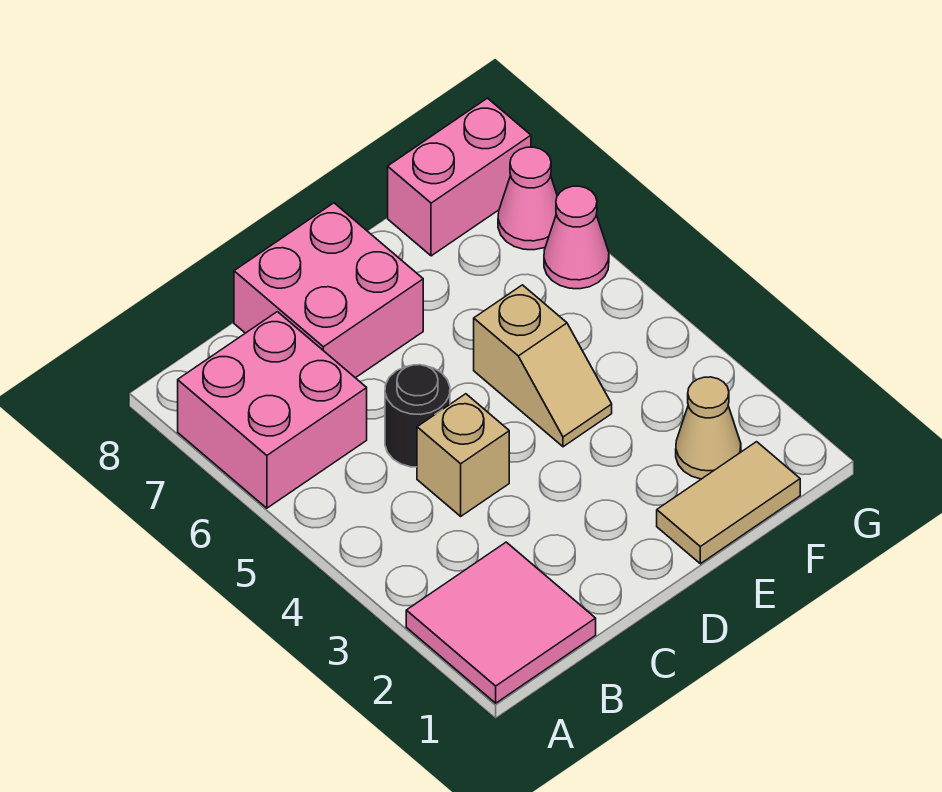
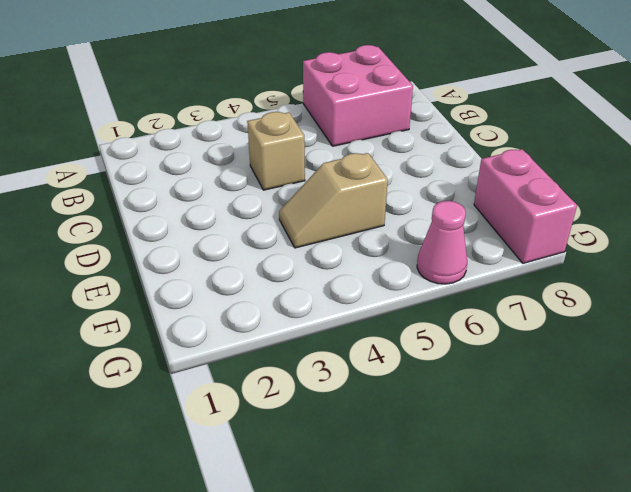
none -> pink 2x2 tile [406,542,596,703]
none -> black 1x1 round brick [385,365,450,467]

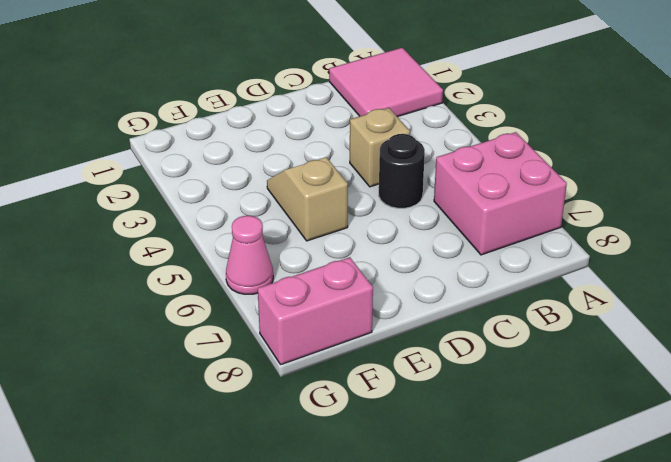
none -> pink 2x2 brick [234,203,423,378]
none -> tan 1x2 tile [657,442,800,564]

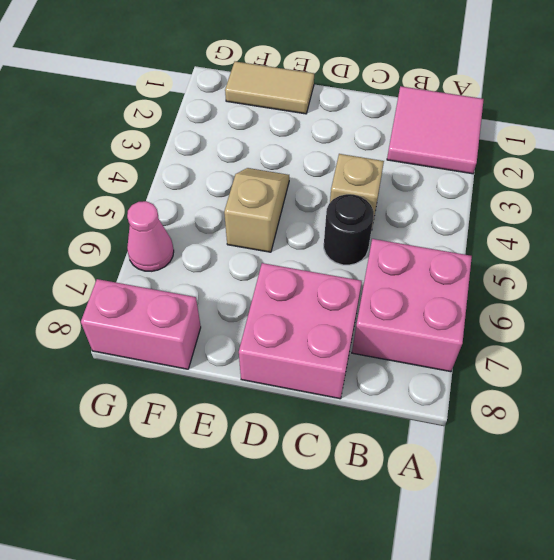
none -> tan 1x1 cone [676,377,741,479]
none -> pink 1x1 cone [498,147,557,250]

